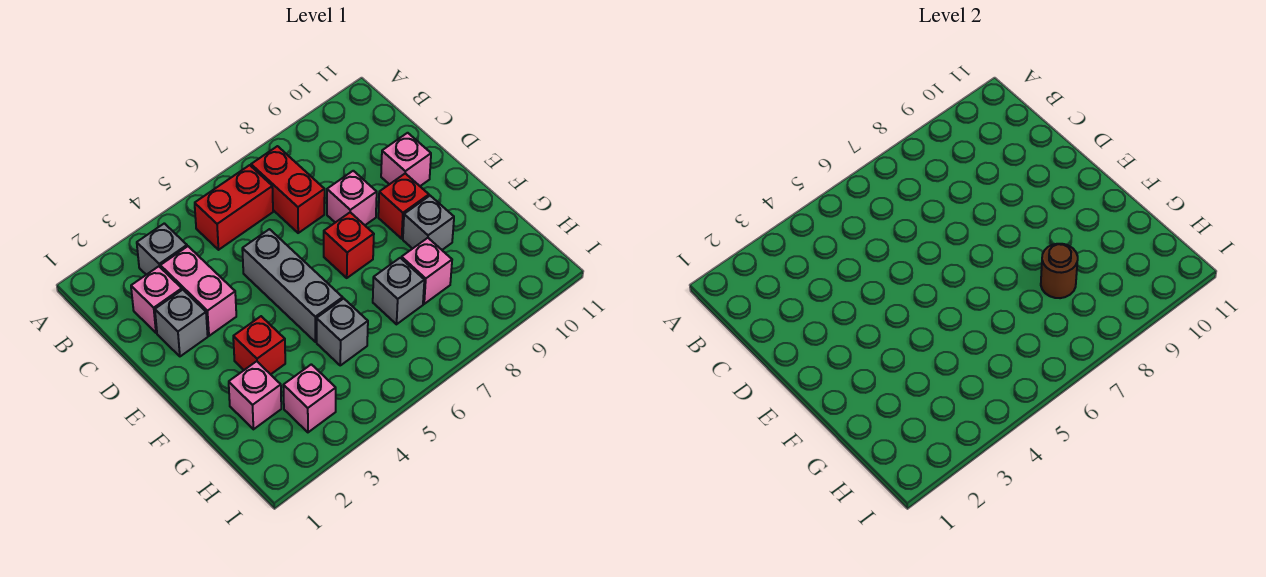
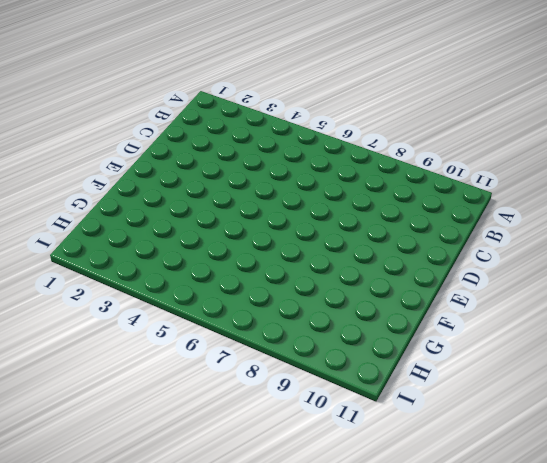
none -> grey 1x1 brick [137,223,187,275]
none -> red 1x2 brick [195,165,273,250]
none -> red 1x2 brick [251,146,325,233]

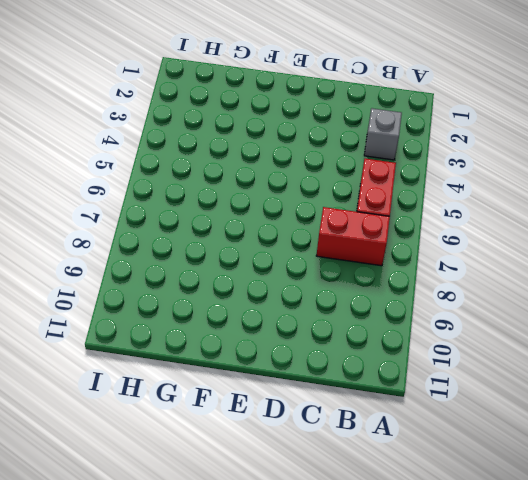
none -> pink 1x1 brick [131,266,182,333]
none -> pink 1x2 brick [160,246,236,336]
none -> grey 1x1 brick [155,290,208,356]

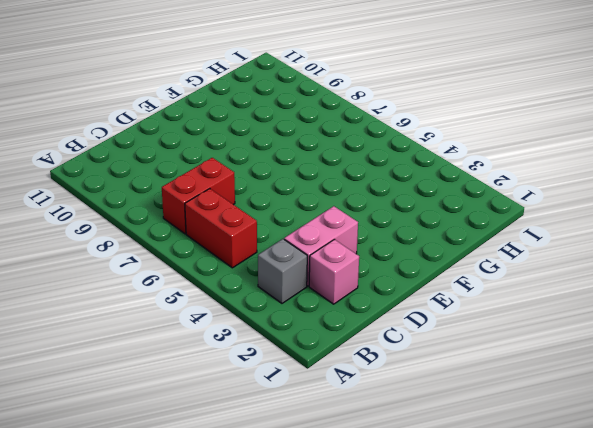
none -> grey 1x1 brick [155,290,208,356]
none -> grey 1x3 brick [242,229,343,342]
none -> pink 1x1 brick [327,171,377,225]

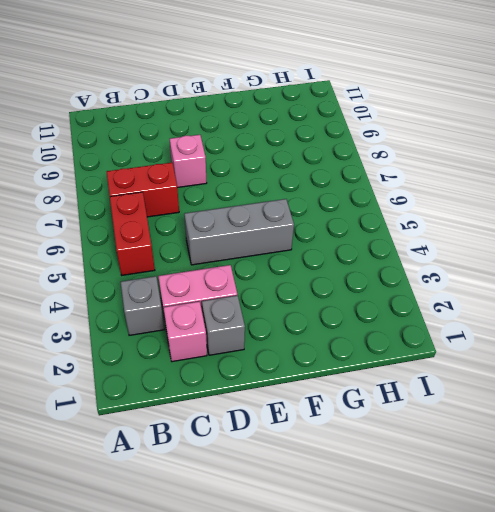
none -> pink 1x1 brick [381,133,431,186]
none -> red 1x1 brick [324,212,374,278]
none -> red 1x1 brick [378,173,429,239]

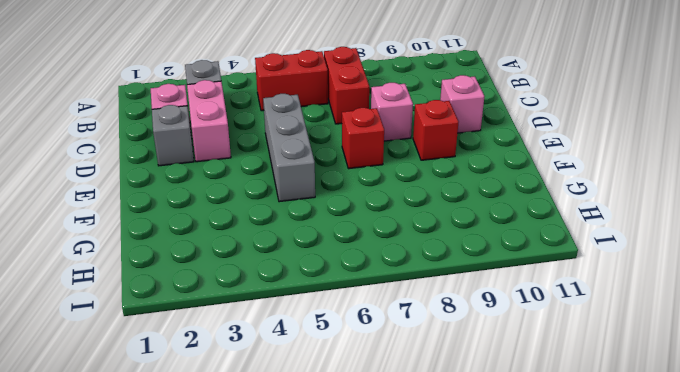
none -> red 1x1 brick [233,316,285,374]
none -> grey 1x1 brick [403,196,454,250]
none -> pink 1x1 brick [229,361,281,429]

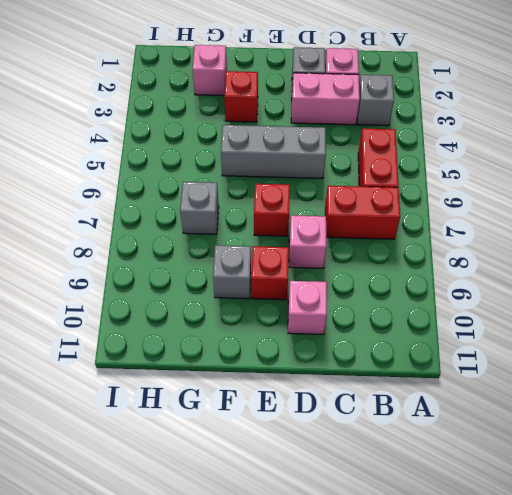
none -> grey 1x1 brick [317,299,368,365]
none -> pink 1x1 brick [401,238,452,304]
none -> pink 1x1 brick [283,364,336,432]

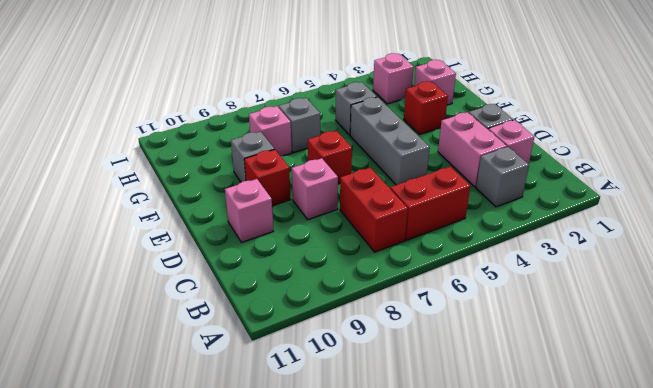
none -> brown 1x1 round brick [1041,244,1078,298]

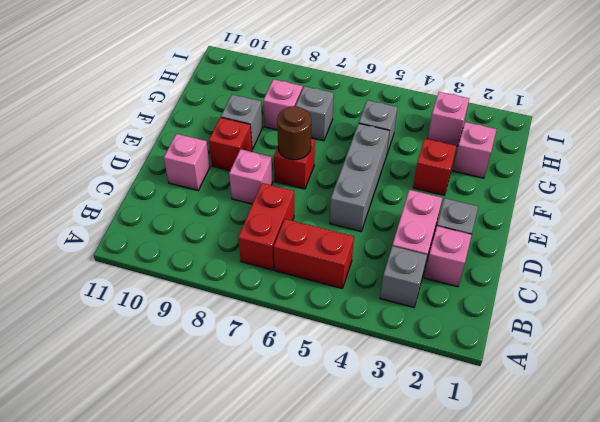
brown 1x1 round brick [277,106,311,160] -> brown 1x1 round brick moved to [1041,244,1078,298]

